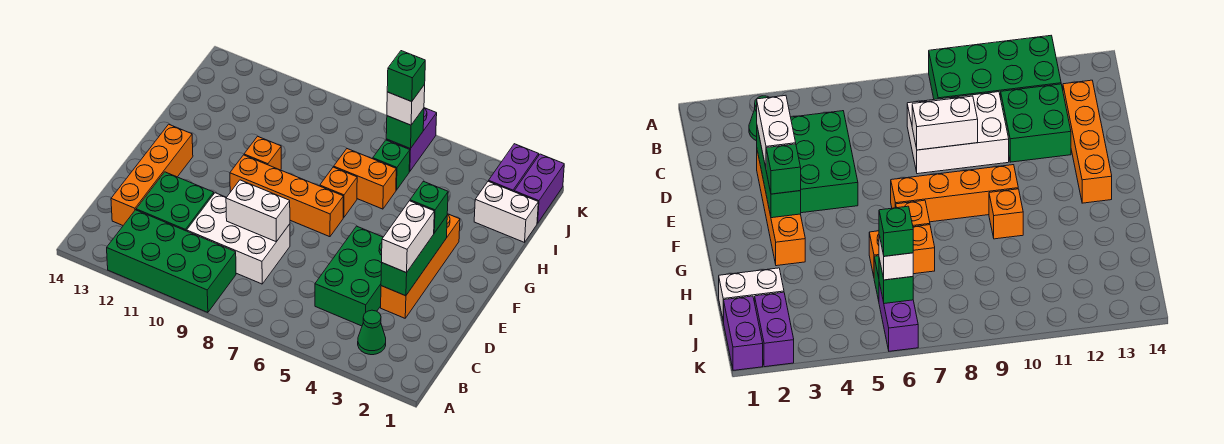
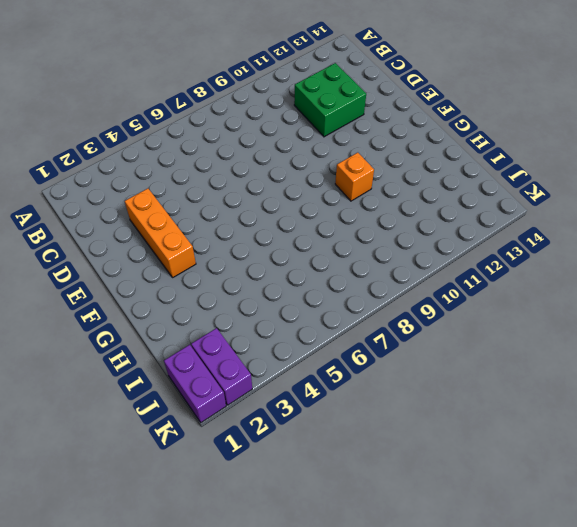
orange 1x3 brick [125,189,196,278] -> orange 1x4 brick [381,214,460,318]
none -> green 2x4 brick [107,210,236,313]
none -> green 1x1 cone [358,310,386,355]
none -> green 2x3 brick [315,226,383,326]

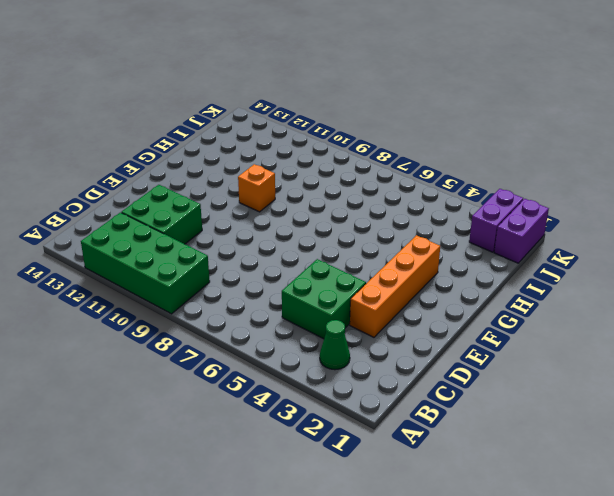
green 2x2 brick [282,259,366,339] -> green 2x3 brick [315,226,383,326]
none -> white 2x3 brick [187,193,290,284]
none -> orange 1x4 brick [111,124,193,225]
none -> orange 1x4 brick [230,155,343,237]

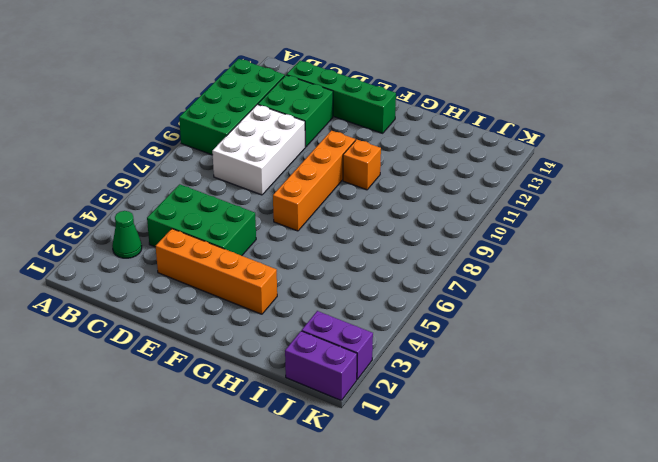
green 1x4 brick [287,61,396,133] -> orange 1x4 brick [111,124,193,225]
none -> orange 1x1 brick [320,167,357,218]
none -> orange 1x2 brick [334,149,396,209]
none -> white 1x2 brick [474,181,538,242]

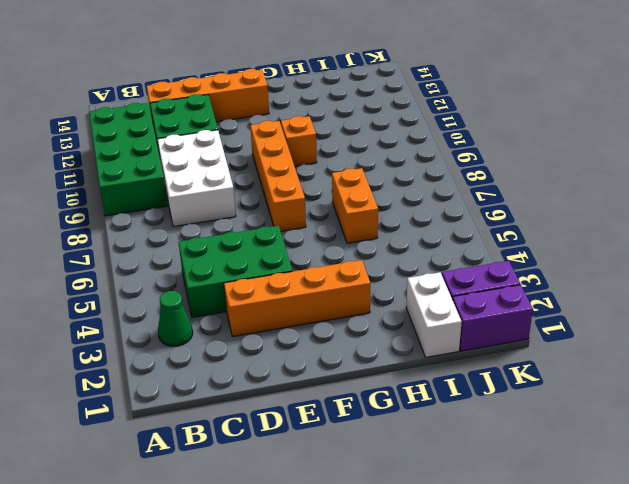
none -> orange 1x1 brick [320,167,357,218]
none -> green 1x1 brick [373,140,410,190]
none -> purple 1x2 brick [386,108,437,172]

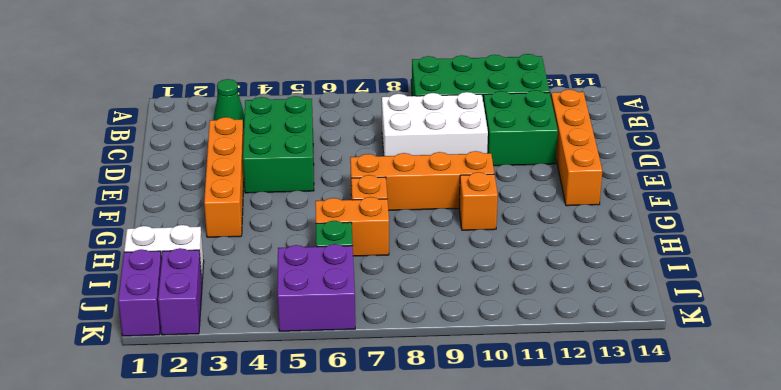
purple 2x2 brick [277,244,355,331] -> purple 1x2 brick [386,108,437,172]
none -> green 1x3 brick [381,216,447,296]
none -> white 1x2 brick [226,180,290,242]
none -> green 1x1 brick [386,108,424,149]

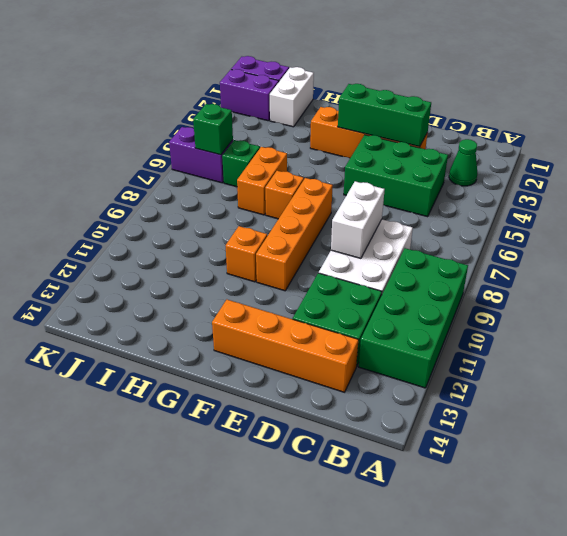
none -> white 1x2 brick [382,201,434,273]
none -> green 1x1 brick [410,181,448,233]
none -> white 1x1 brick [387,85,425,125]

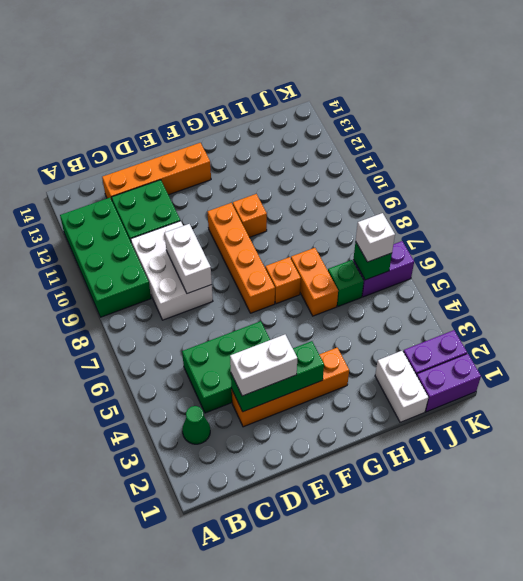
none -> green 1x1 brick [410,181,448,233]
none -> green 1x1 brick [387,51,425,102]

